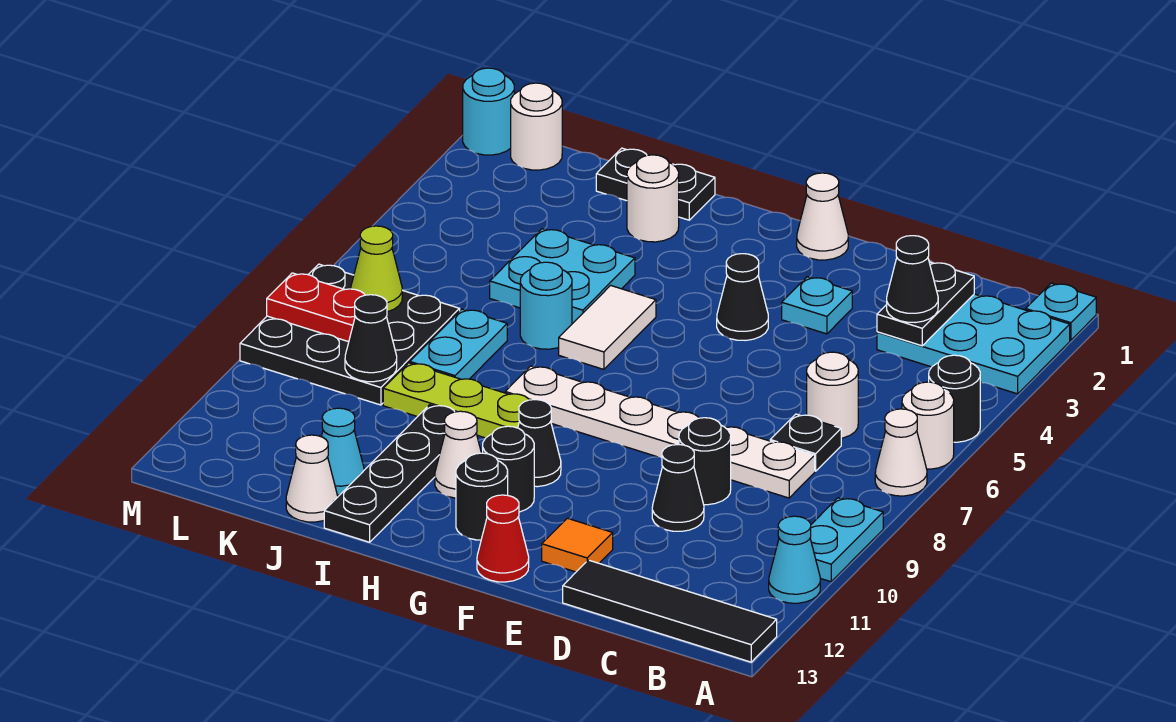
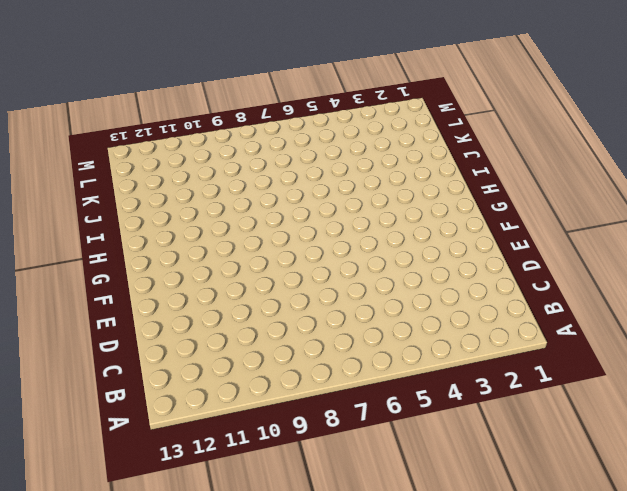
none -> cyan 1x1 plate [1026,283,1096,340]
none -> cyan 2x3 plate [877,294,1070,394]
none -> black 1x1 round brick [929,355,981,442]
none -> white 1x1 round brick [902,382,954,469]

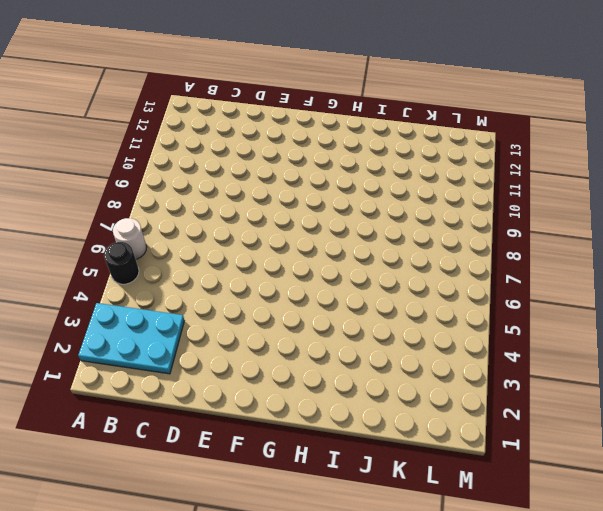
none -> cyan 1x1 plate [1026,283,1096,340]
none -> white 1x1 cone [875,409,927,496]
none -> cyan 1x2 plate [810,498,883,582]
none -> cyan 1x1 cone [769,516,820,603]

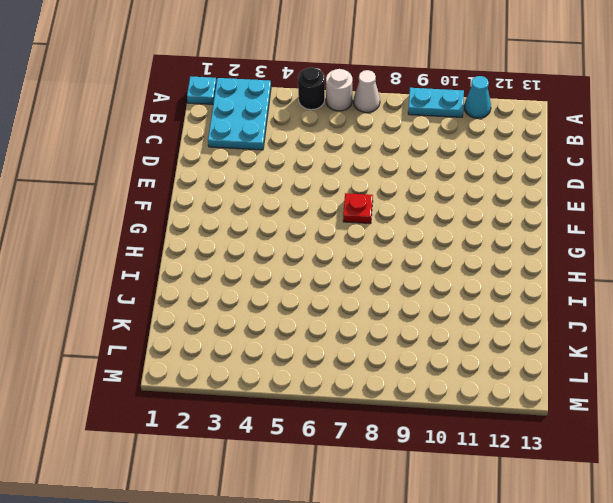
red 1x1 plate [343,193,373,224] -> none
none -> black 1x4 tile [563,560,777,662]
none -> white 1x1 round brick [807,352,858,438]
none -> black 1x1 plate [770,414,841,471]
none -> white 1x6 plate [505,366,815,498]

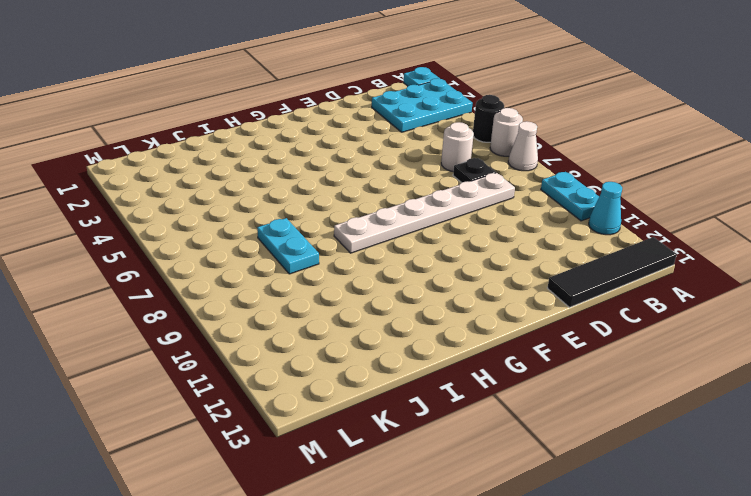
none -> black 1x1 round brick [679,418,731,505]
none -> black 1x1 cone [652,445,704,531]
none -> cyan 1x1 plate [782,277,852,334]
none -> orange 1x1 tile [542,518,613,572]

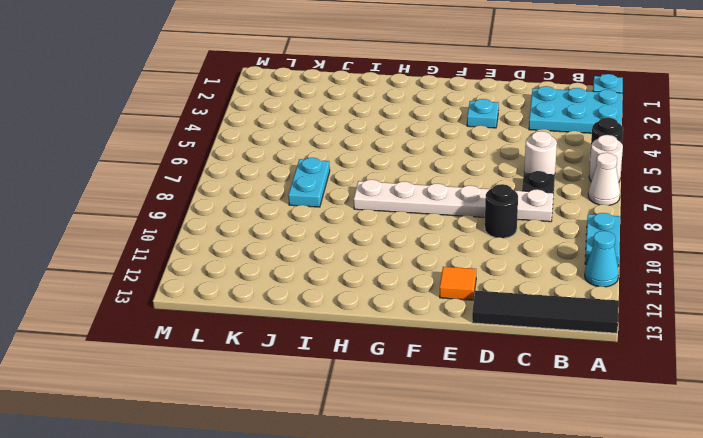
none -> black 1x1 cone [652,445,704,531]
none -> white 1x1 cone [797,173,848,260]
none -> black 1x1 cone [717,254,768,341]
none -> red 1x1 cone [477,495,529,582]

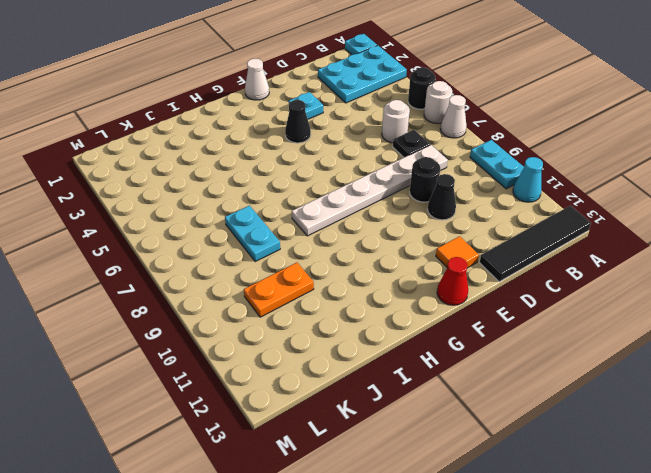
orange 1x2 plate [244,263,314,317] -> none
none -> black 1x1 cone [518,400,561,487]
none -> black 1x1 round brick [483,426,534,512]
none -> black 1x1 round brick [456,453,508,540]
none -> white 1x2 tile [559,285,656,369]

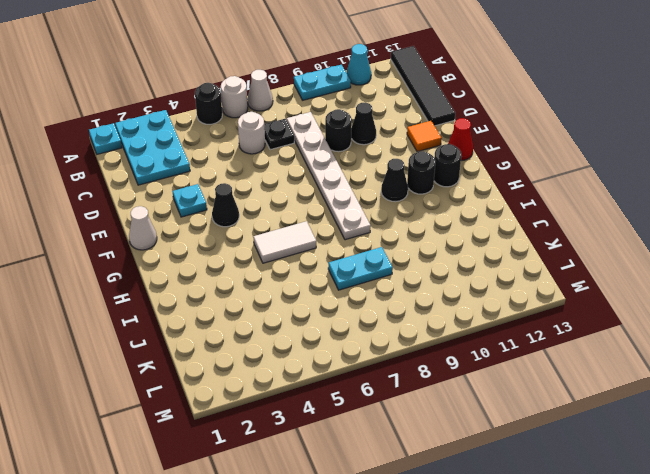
none -> lime 1x3 plate [383,363,529,438]
none -> white 1x1 cone [435,411,481,498]
none -> black 1x2 plate [596,148,715,220]
none -> white 1x1 round brick [627,155,679,242]

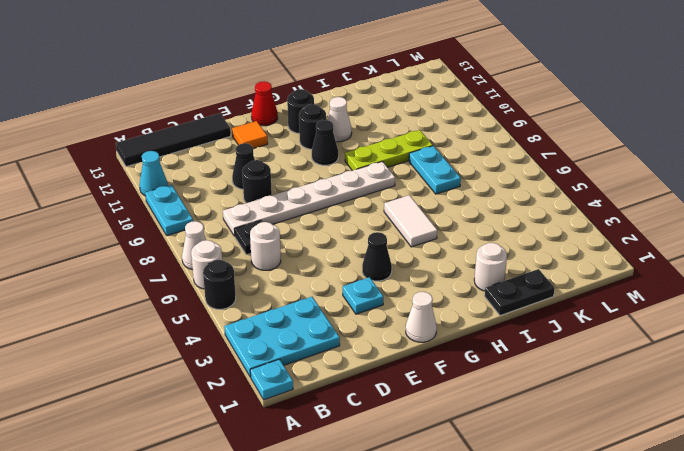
none -> cyan 2x2 plate [490,229,635,324]
none -> cyan 1x1 round brick [520,262,572,349]
none -> black 1x4 plate [324,405,455,542]
none -> cyan 1x1 cone [321,408,364,495]

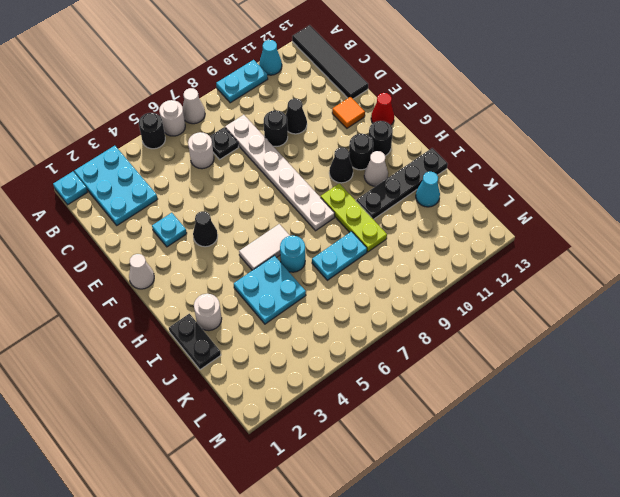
none -> white 1x1 cone [286,435,338,522]
none -> black 3x3 plate [240,264,460,405]
none -> white 1x1 round brick [511,83,562,170]
none -> cyan 1x1 round brick [463,68,514,155]

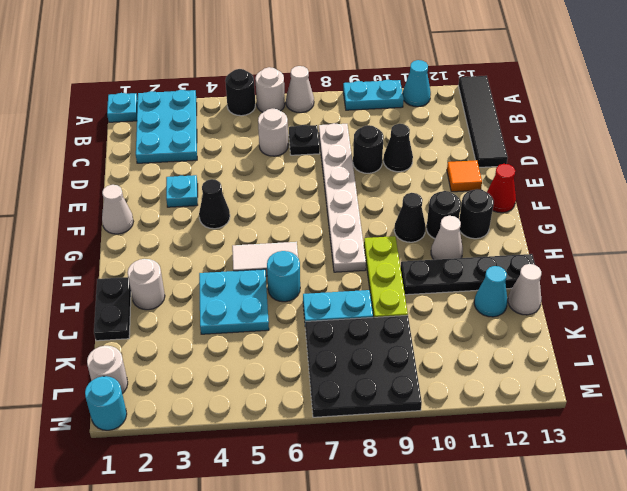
none -> black 1x2 plate [877,262,974,346]
none -> black 1x1 cone [345,295,397,382]
none -> lime 1x1 cone [351,226,402,312]
none -> red 1x2 plate [267,273,365,342]

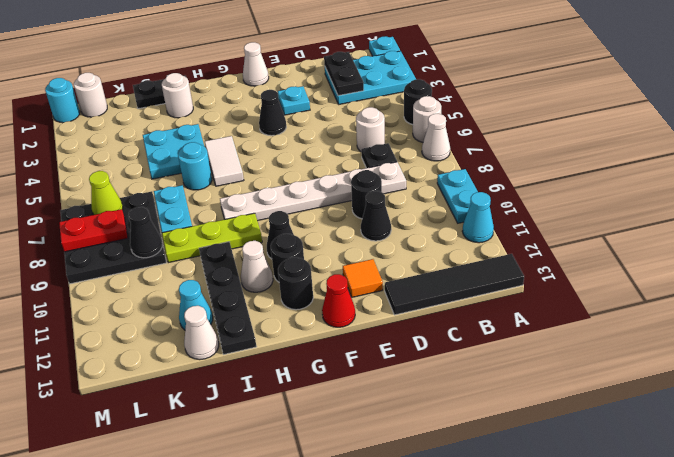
none -> black 1x1 cone [887,236,938,323]

